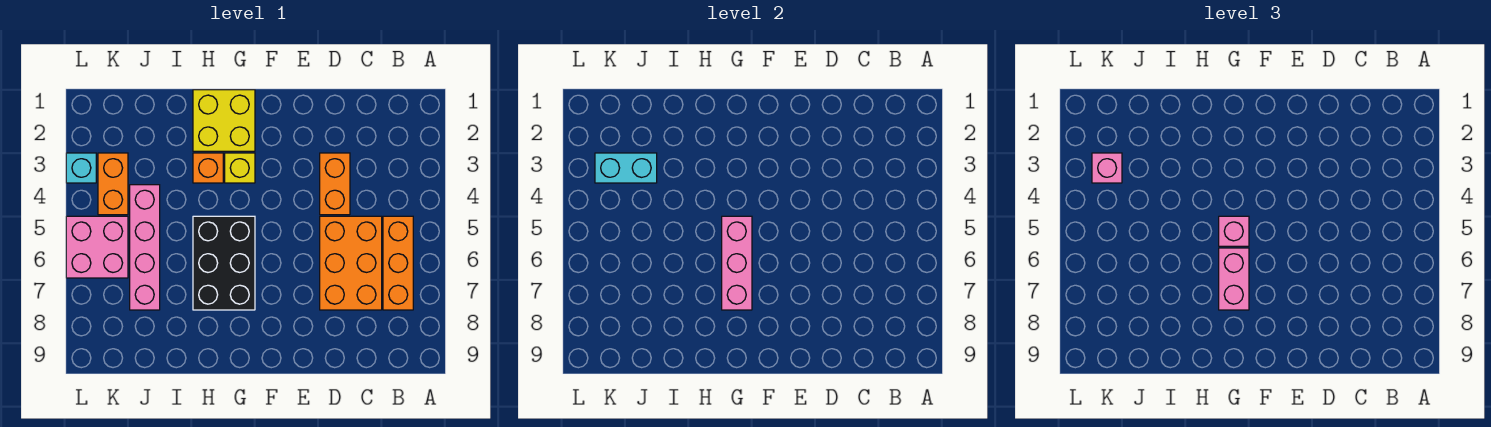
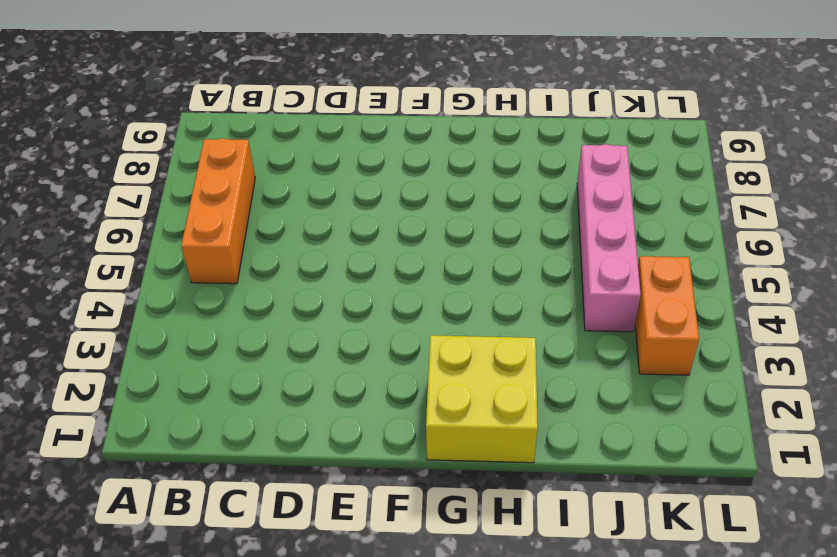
none -> orange 2x3 brick [320,216,382,310]
none -> orange 1x2 brick [320,153,350,215]
none -> yellow 1x1 brick [225,153,255,183]

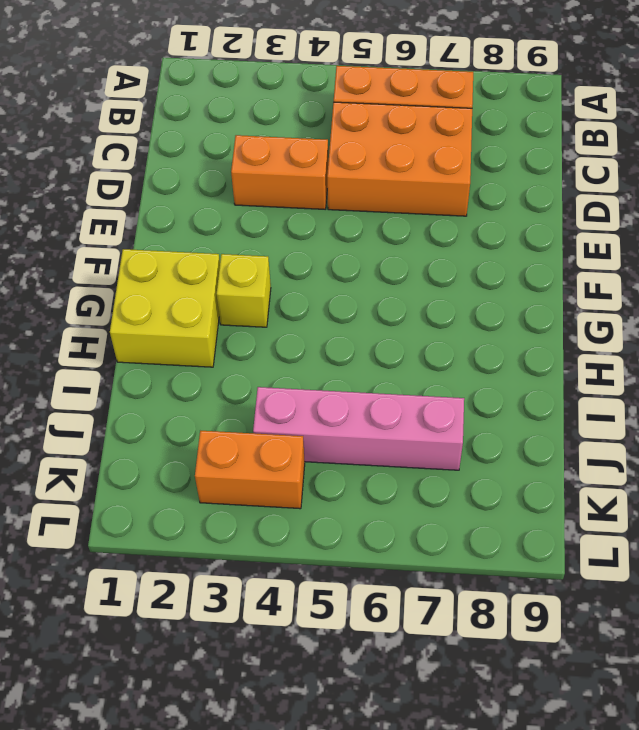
none -> black 2x3 brick [193,216,255,310]
none -> orange 1x1 brick [193,153,223,183]
none -> pink 2x2 brick [66,216,128,278]

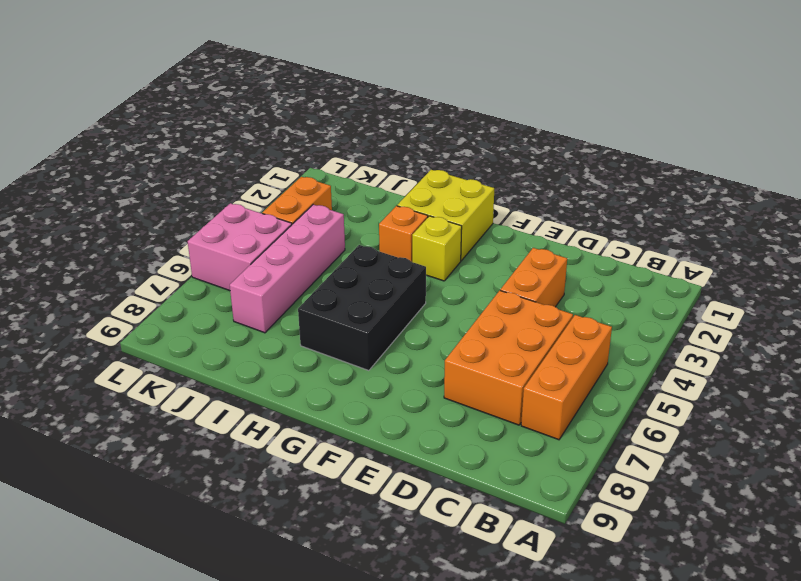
none -> cyan 1x1 brick [66,153,96,183]
none -> pink 1x3 brick [722,216,752,310]
none -> cyan 1x2 brick [595,153,657,183]

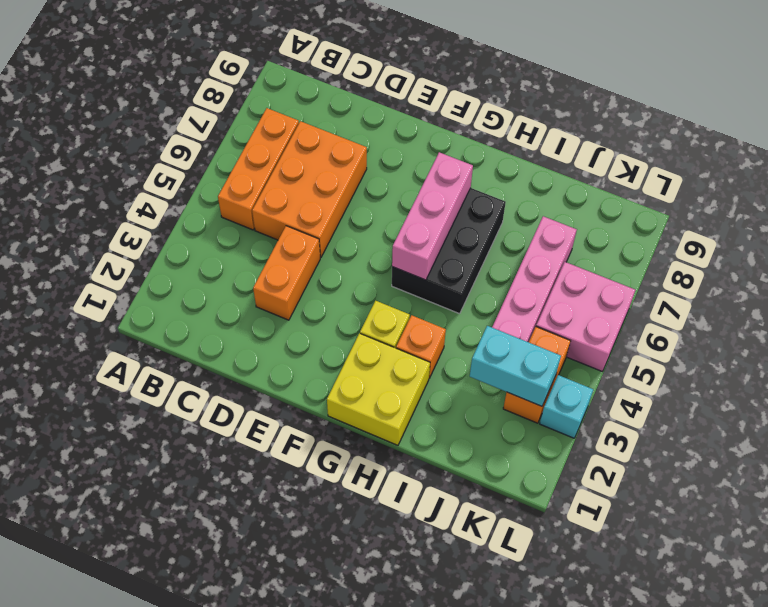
none -> pink 1x1 brick [1219,216,1249,246]
none -> pink 1x2 brick [1219,248,1249,310]
none -> pink 1x1 brick [1092,153,1122,183]

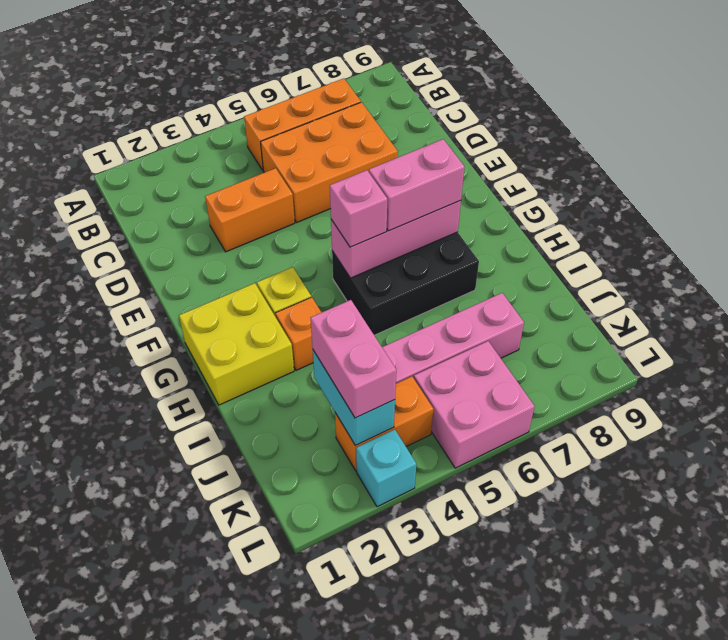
pink 1x2 brick [311,300,396,418] -> pink 1x1 brick [1092,153,1122,183]

